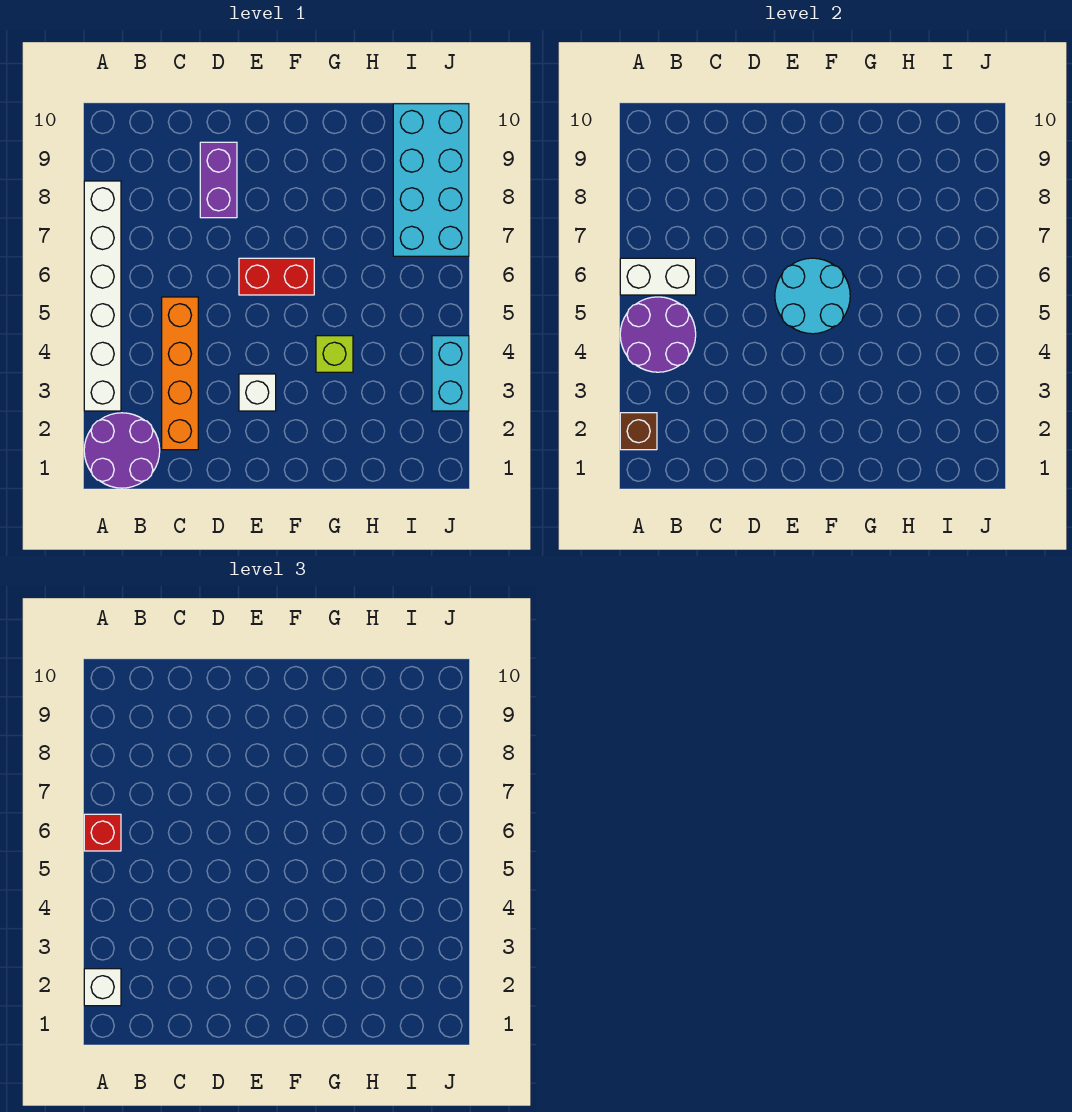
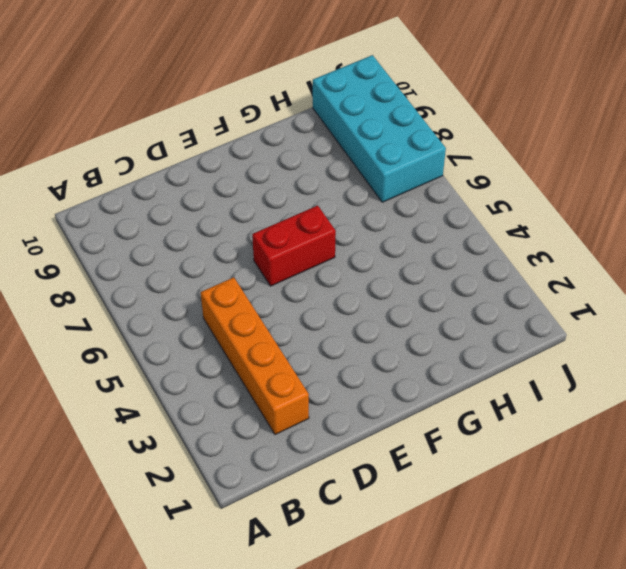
none -> purple 2x2 round brick [84,413,160,488]
none -> white 1x6 brick [84,181,121,411]
none -> purple 1x2 brick [200,142,237,218]

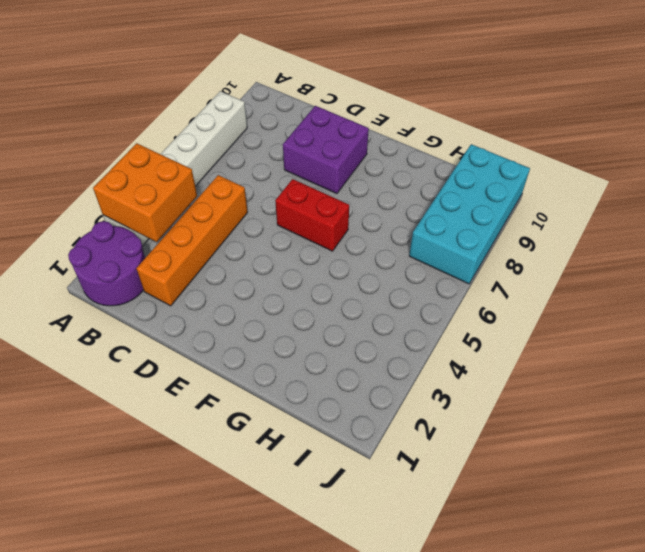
orange 2x2 brick [93,143,197,242] -> purple 2x2 round brick [620,297,696,372]
purple 2x2 brick [283,106,369,194] -> purple 1x2 brick [200,142,237,218]
none -> white 1x1 brick [239,374,276,411]
none -> lime 1x1 brick [316,336,353,372]
none -> cyan 1x2 brick [432,336,469,411]

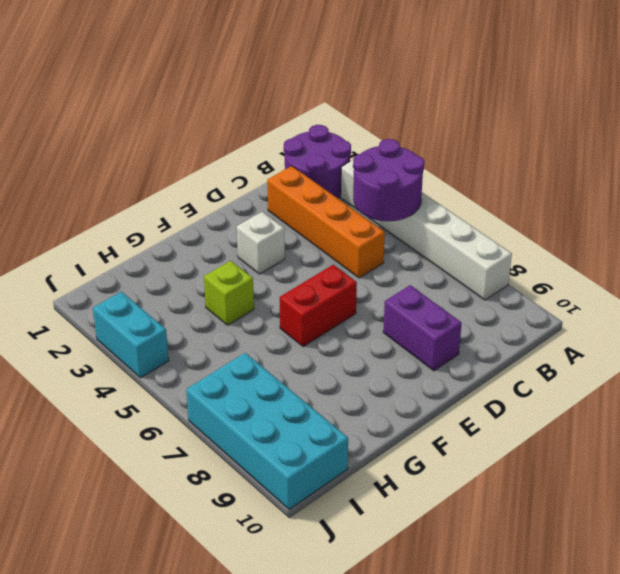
none -> brown 1x1 brick [620,413,657,450]
none -> white 1x2 brick [620,258,696,295]
none -> cyan 2x2 round brick [775,258,850,334]

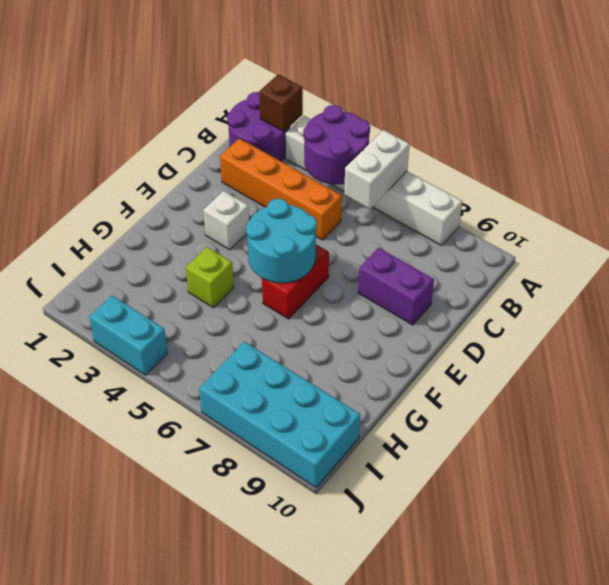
none -> white 1x1 brick [84,969,121,1006]
none -> red 1x1 brick [84,814,121,851]

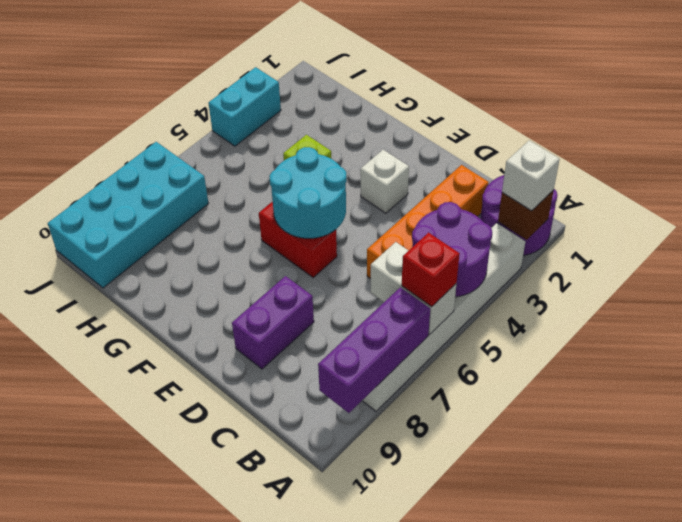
purple 1x3 brick [318,287,430,413] -> none

